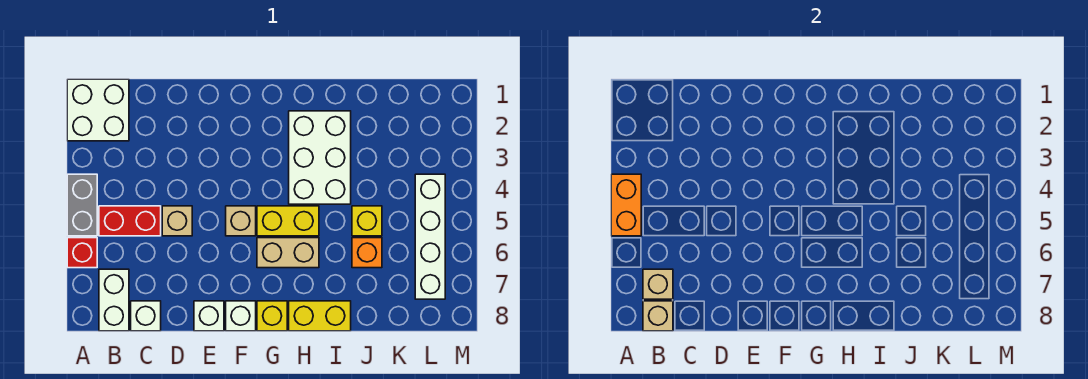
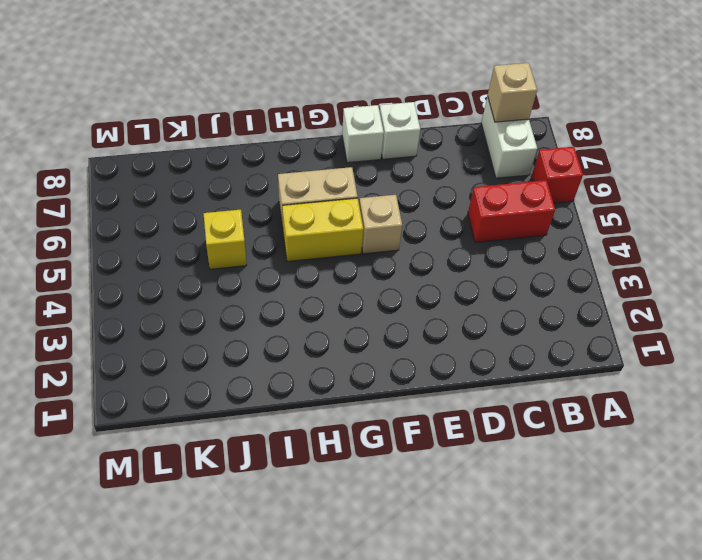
none -> white 2x2 brick [67,79,129,141]
none -> grey 1x2 brick [67,174,97,236]
none -> white 1x1 brick [131,301,161,331]

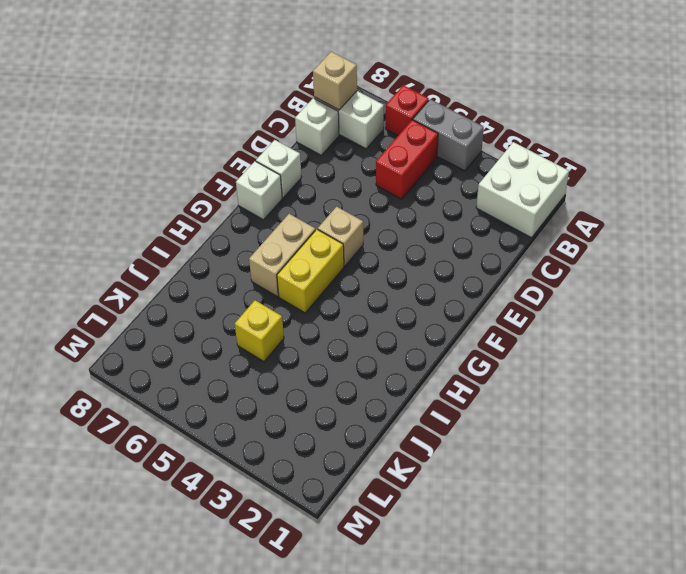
none -> tan 1x1 brick [162,206,192,236]
none -> yellow 1x1 brick [257,301,287,331]
none -> white 2x3 brick [289,111,351,204]

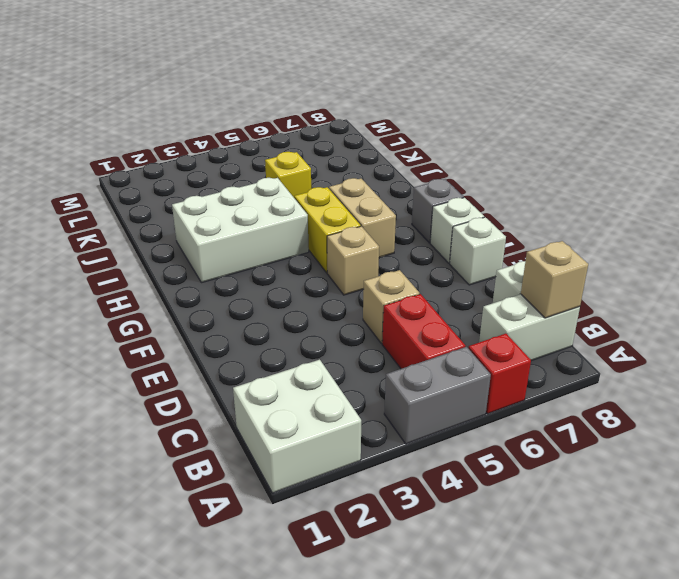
grey 1x1 brick [412,179,464,243] -> yellow 1x1 brick [257,301,287,331]
none -> yellow 1x2 brick [289,301,351,331]
none -> orange 1x1 brick [352,238,382,268]
none -> white 1x4 brick [415,174,445,299]

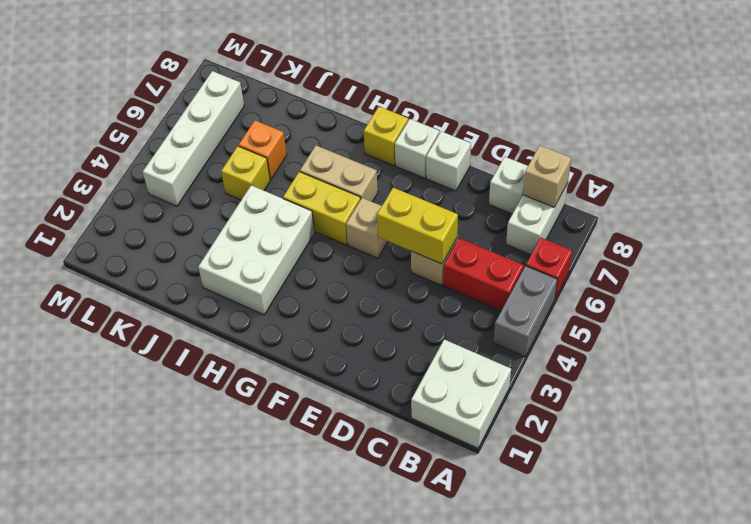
yellow 1x2 brick [377,187,458,264] -> yellow 1x2 brick moved to [289,301,351,331]
none -> orange 1x2 brick [611,174,641,236]
none -> tan 1x1 brick [643,269,673,299]

